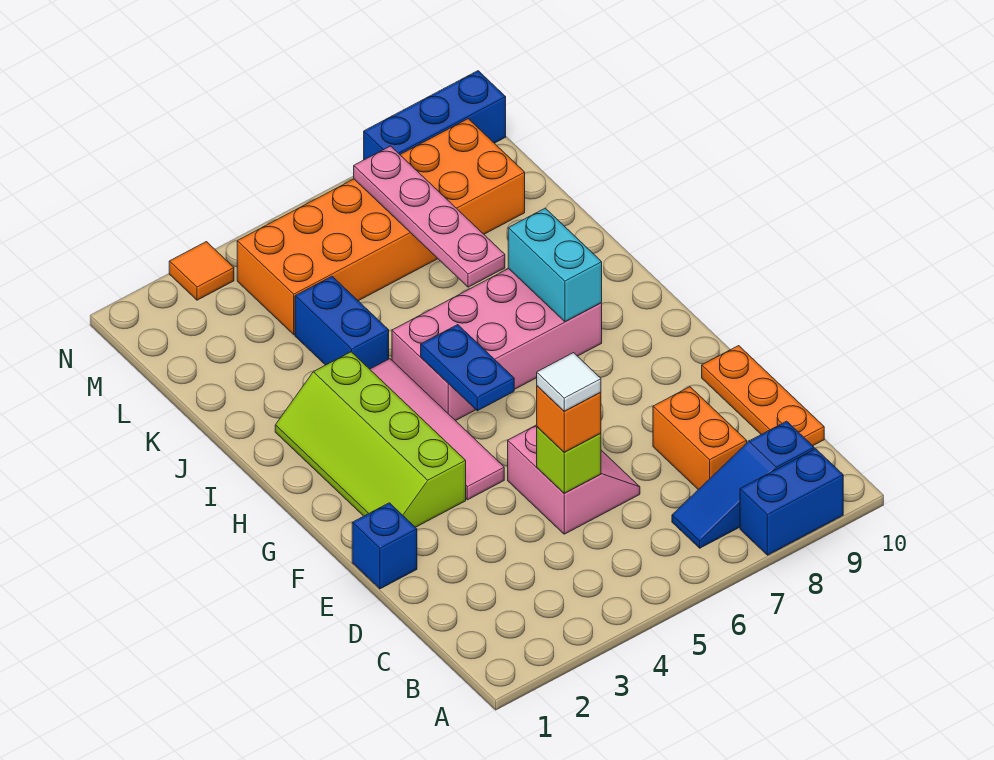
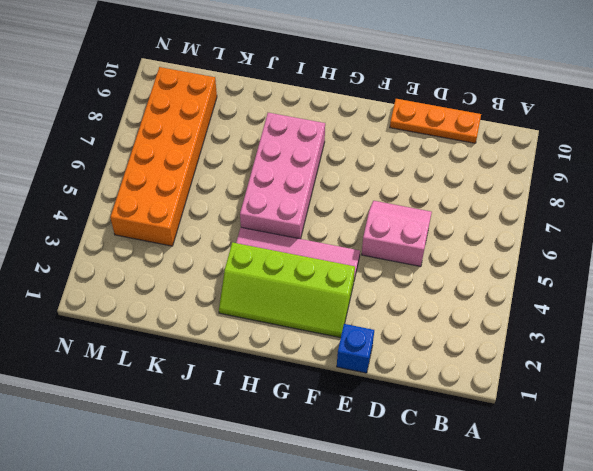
none -> blue 1x2 brick [740,449,843,555]
none -> blue 1x3 slope [672,421,814,548]
none -> orange 1x2 brick [653,387,747,489]

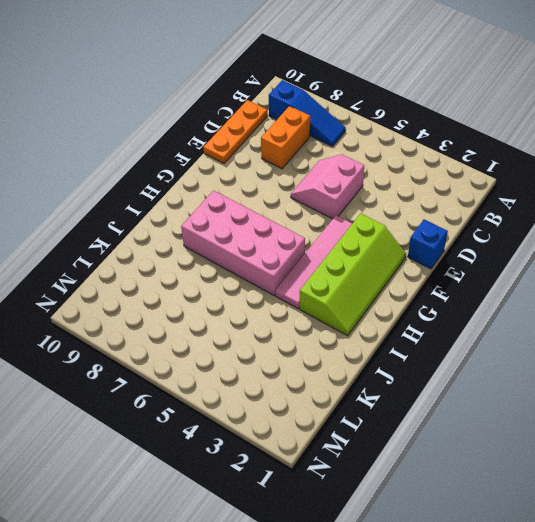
none -> blue 1x2 brick [740,449,843,555]
none -> blue 1x2 brick [295,276,389,369]
none -> orange 2x6 brick [237,119,525,335]

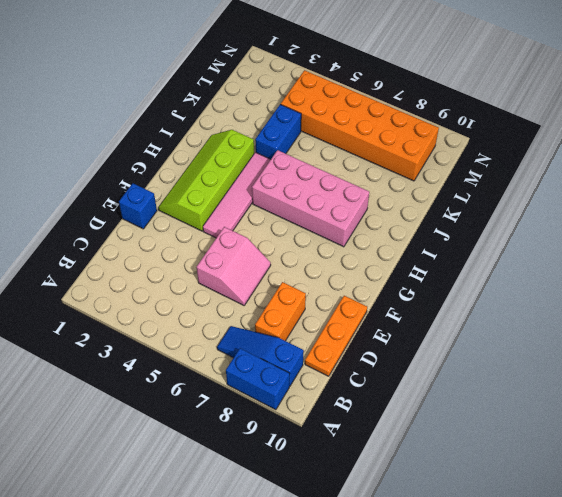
none -> orange 1x1 tile [169,242,234,300]
none -> blue 1x3 brick [364,71,506,160]
none -> lime 1x1 brick [537,427,601,493]

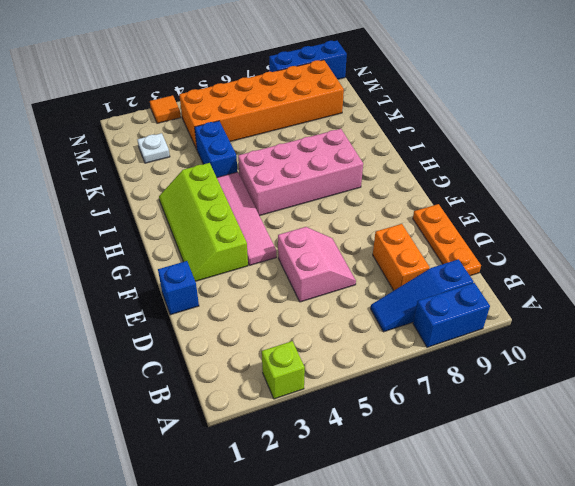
lime 1x1 brick [262,341,305,399] -> lime 1x1 brick moved to [537,427,601,493]
white 1x1 plate [137,133,170,163] -> none
none -> blue 1x2 plate [421,325,514,411]
none -> cyan 1x2 brick [508,208,602,322]
none -> pink 1x4 plate [354,146,505,287]

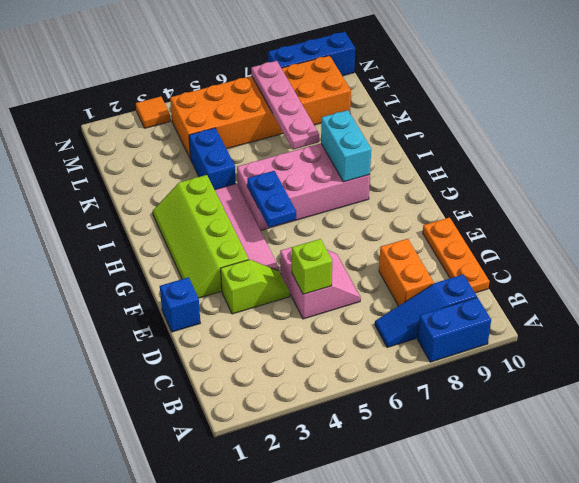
lime 1x2 slope [221,260,290,314] -> none
none -> orange 1x1 brick [537,386,601,452]
none -> white 1x1 tile [537,353,601,411]

